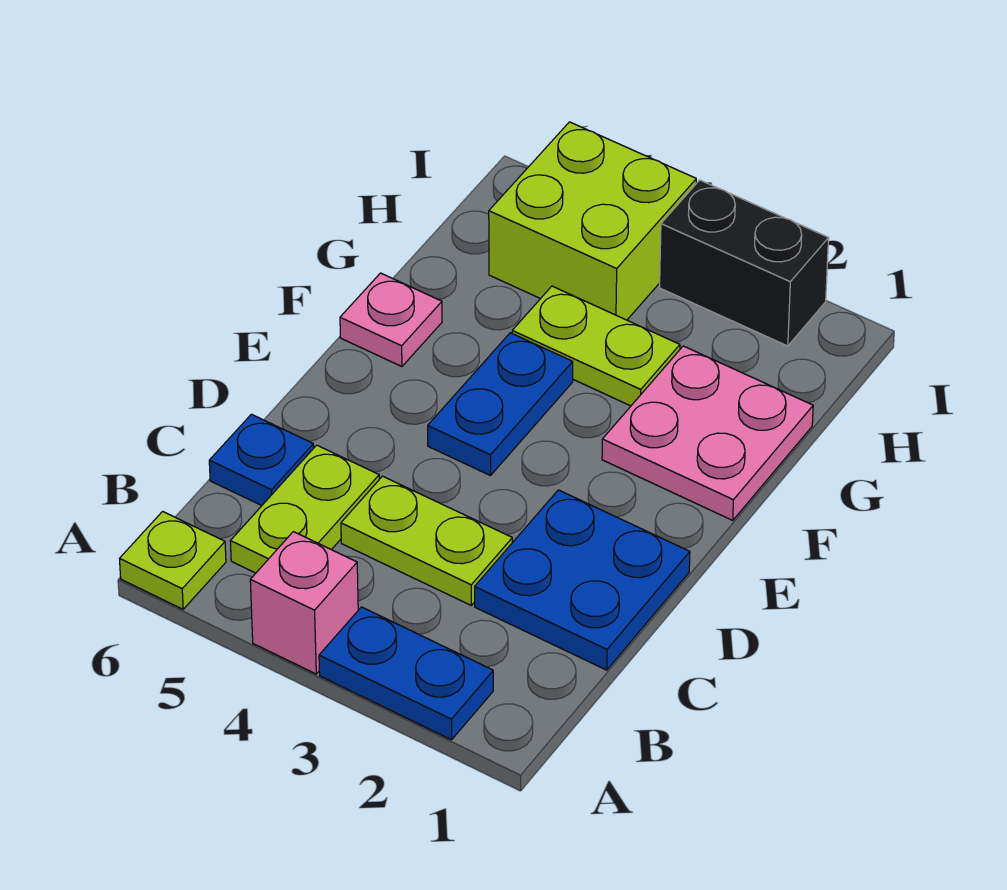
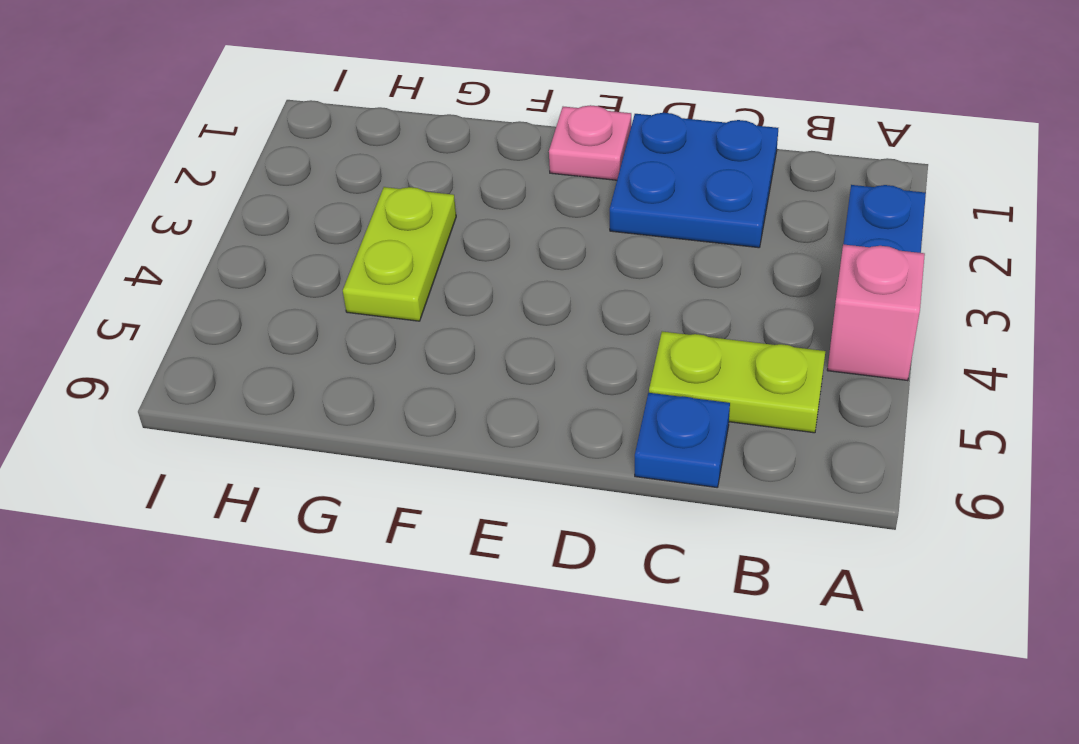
pink 1x1 plate [549,105,631,180] -> pink 1x1 plate moved to [340,273,442,367]
none -> lime 1x1 plate [120,511,226,609]
none -> lime 1x2 plate [341,476,512,605]
none -> blue 1x2 plate [428,333,573,476]

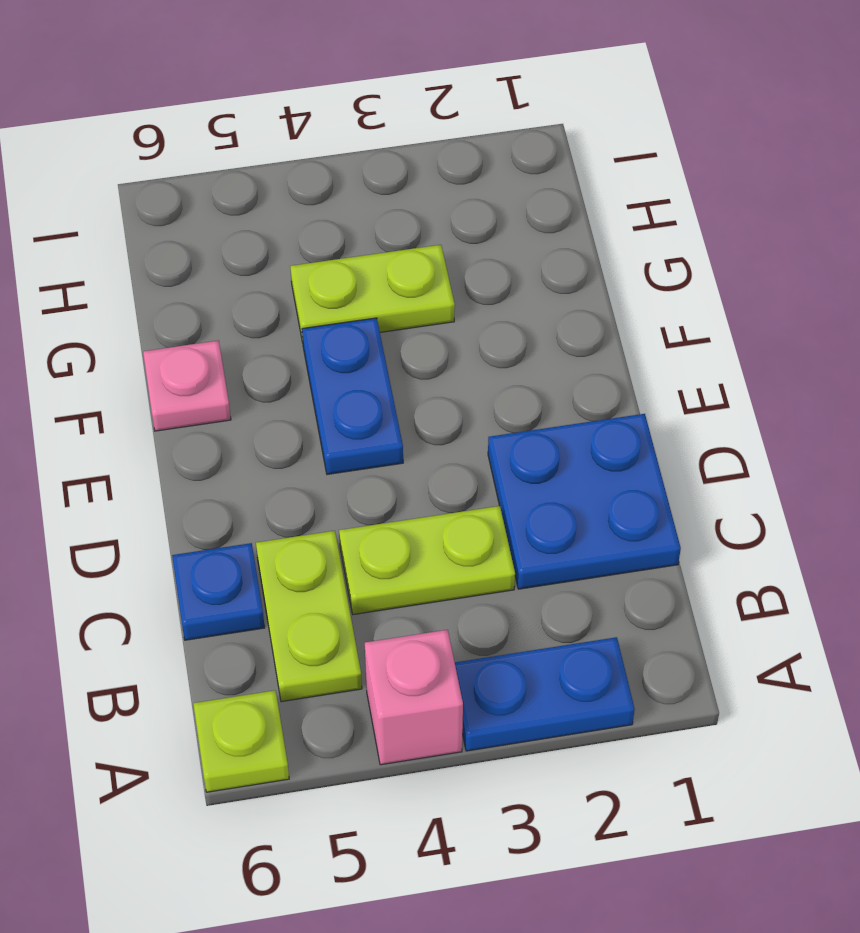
none -> pink 2x2 plate [602,346,813,520]
none -> lime 2x2 brick [489,122,696,320]
none -> black 1x2 brick [660,180,829,346]

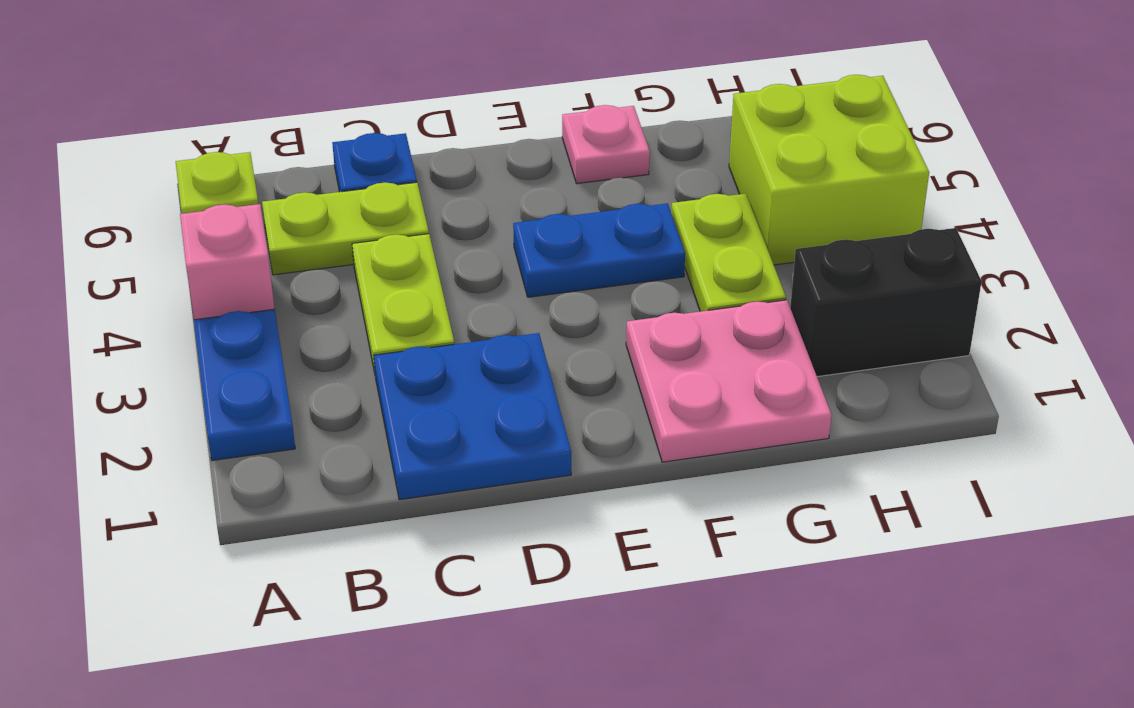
black 1x2 brick [790,228,982,377] -> black 1x2 brick turned to [660,180,829,346]

